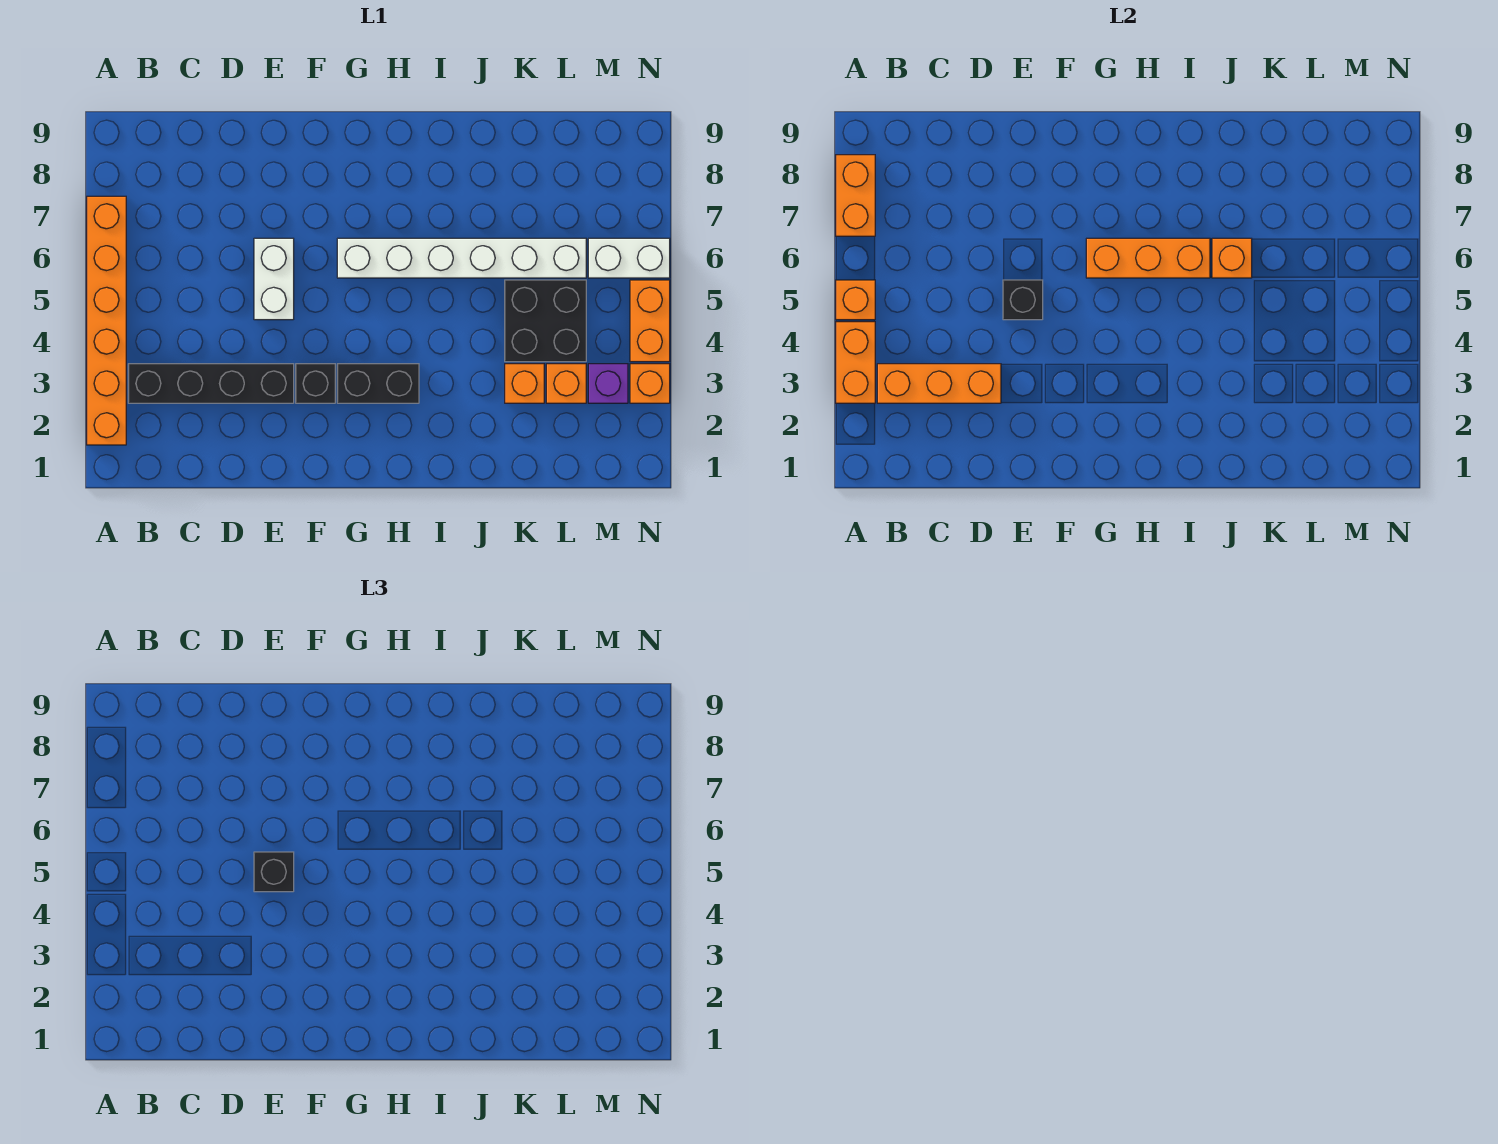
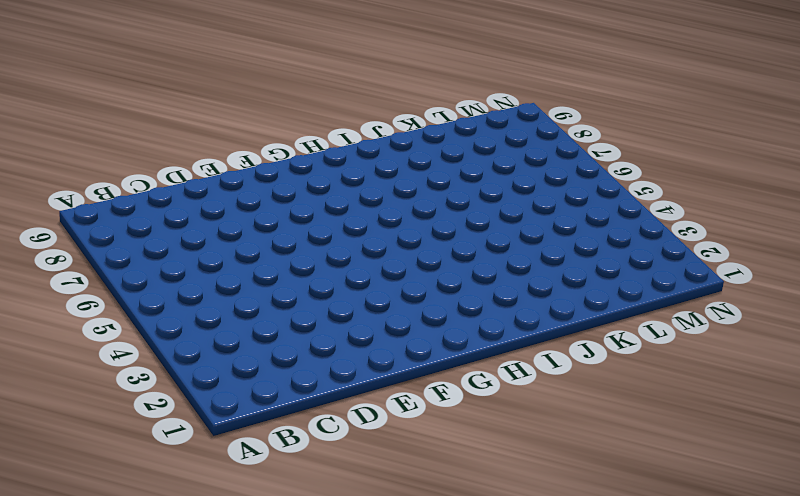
none -> orange 1x6 brick [87,196,126,445]
none -> black 1x4 brick [128,364,294,403]
none -> white 1x2 brick [254,238,294,320]

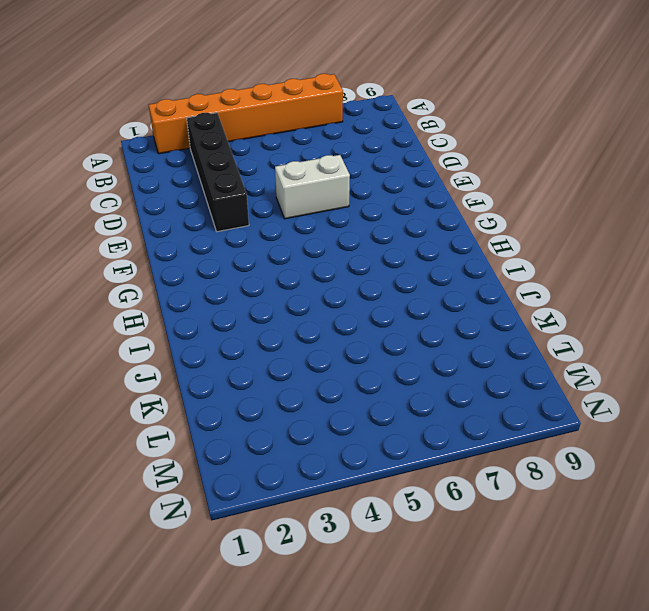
none -> black 1x1 brick [296,364,335,403]
none -> black 1x2 brick [337,364,419,403]
none -> white 1x6 brick [337,238,586,278]

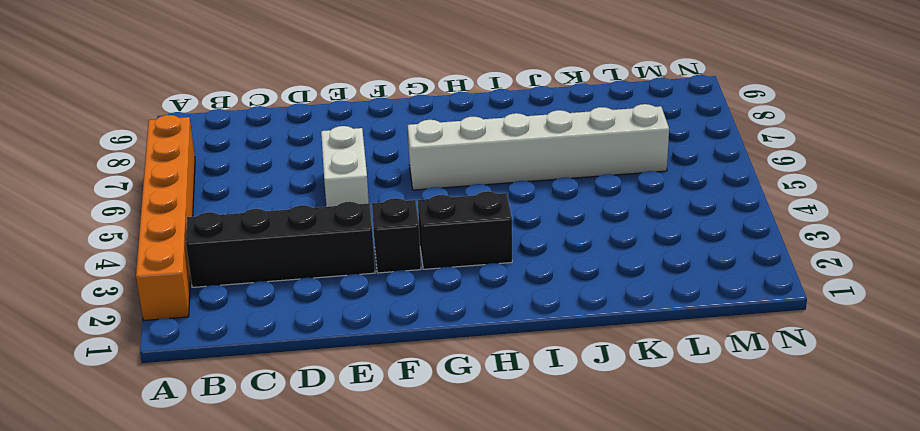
none -> orange 1x1 brick [505,364,544,403]
none -> black 2x2 brick [505,280,586,362]
none -> orange 1x1 brick [546,364,586,403]

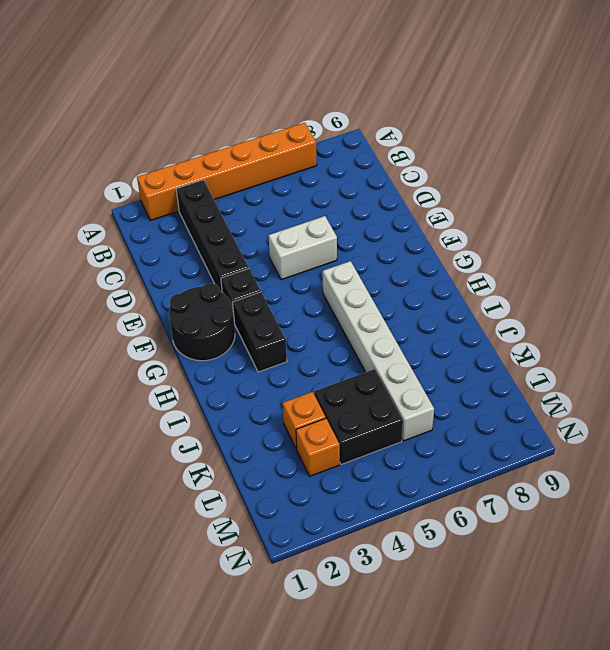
black 2x2 round brick [169,283,235,361] -> none
none -> purple 1x1 brick [588,364,628,403]
none -> white 1x2 brick [588,238,670,278]
none -> orange 1x1 brick [630,364,670,403]

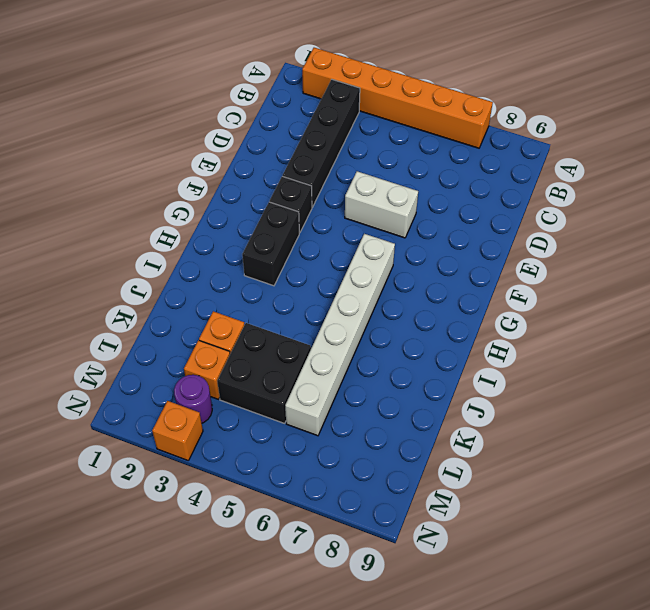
purple 1x1 round brick [174,375,212,423] -> purple 1x1 brick [588,364,628,403]
none -> white 1x2 brick [588,238,670,278]
none -> orange 1x2 brick [630,280,670,362]
none -> orange 1x2 brick [836,322,875,403]

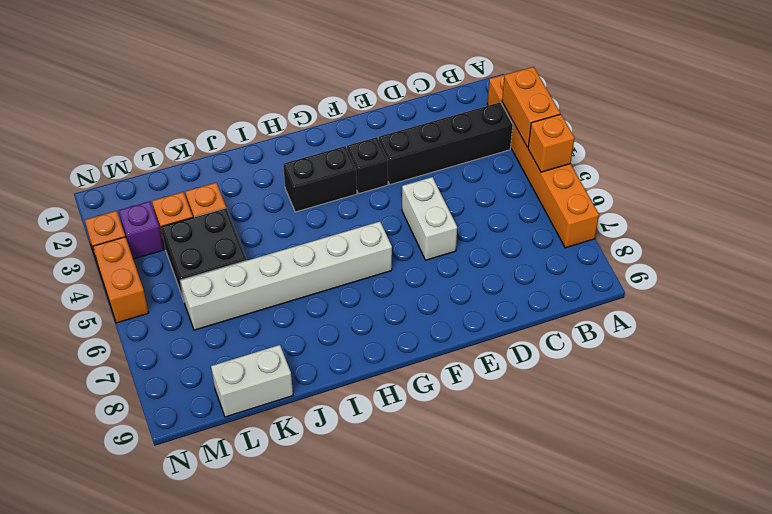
white 1x2 brick [211,345,293,417] -> white 1x2 brick moved to [588,238,670,278]
none -> orange 1x2 brick [836,155,875,236]
none -> orange 1x3 brick [877,364,1001,403]
none -> black 1x1 brick [1003,280,1043,320]

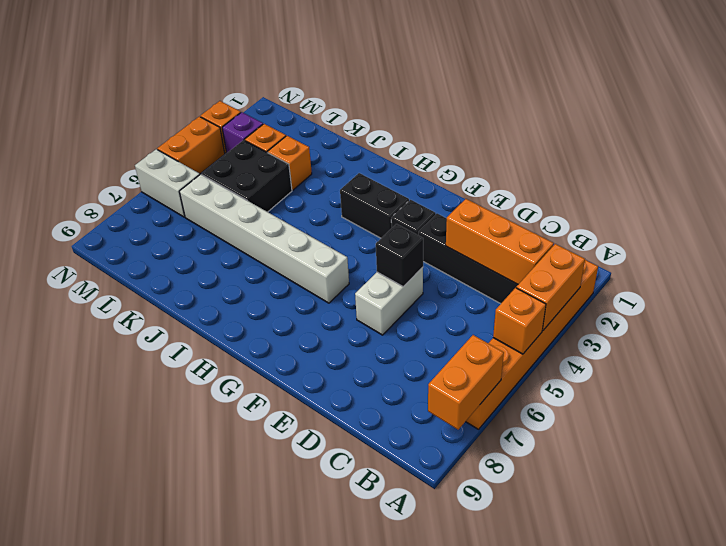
none -> orange 1x3 brick [1086,238,1210,278]
none -> orange 1x1 brick [1212,238,1252,278]
none -> black 1x1 brick [254,852,294,892]

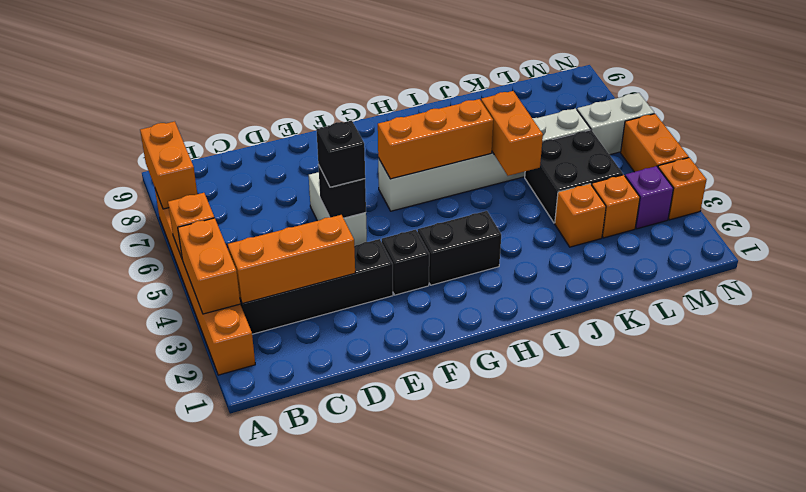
orange 1x2 brick [481,91,543,176] -> orange 1x1 brick [1212,238,1252,278]

